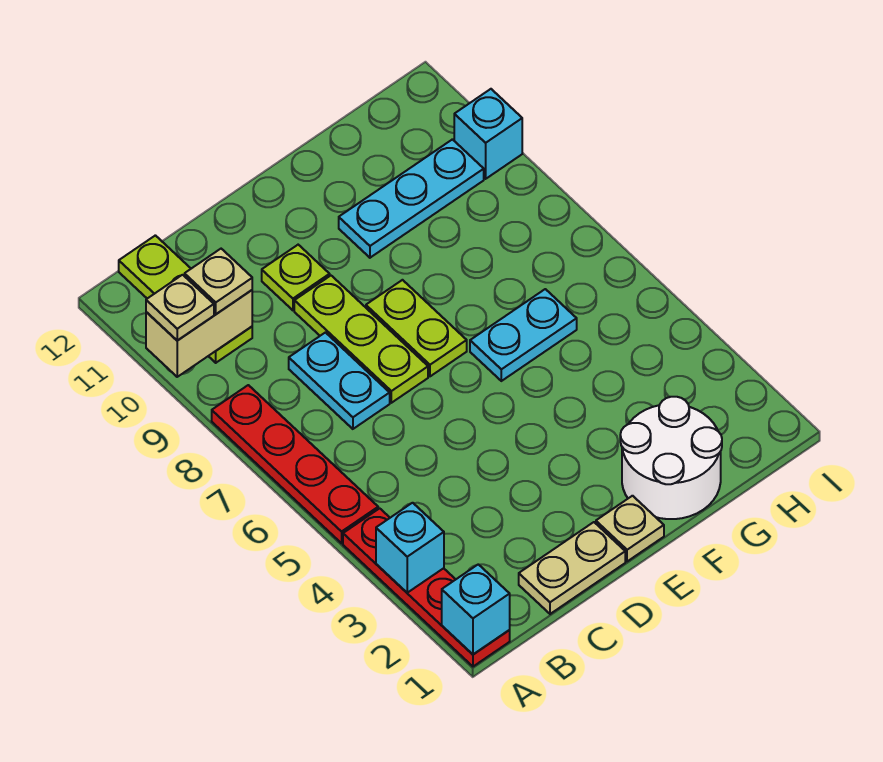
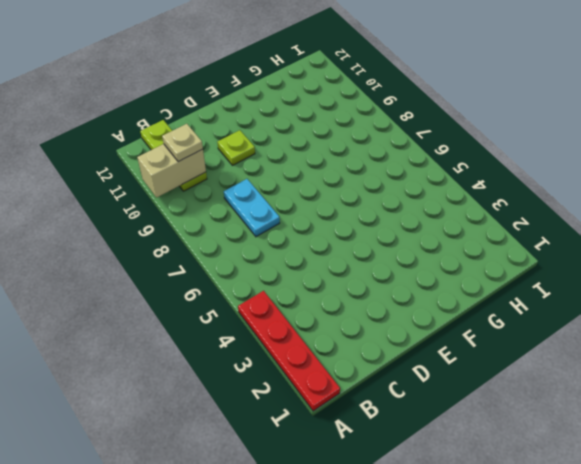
none -> red 1x4 plate [212,385,378,543]
none -> tan 1x2 plate [519,522,625,614]
none -> lime 1x3 plate [294,276,428,403]

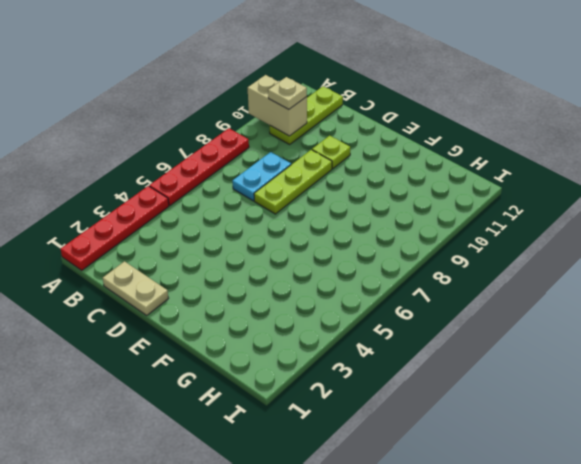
none -> tan 1x1 plate [596,496,664,561]
none -> lime 1x2 plate [366,280,467,376]
none -> white 2x2 round brick [620,397,722,519]

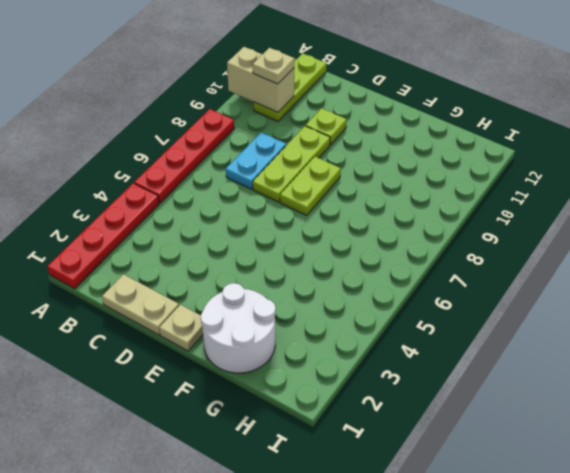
none -> cyan 1x2 plate [470,289,577,381]
none -> cyan 1x3 plate [339,139,484,258]
none -> cyan 1x1 brick [454,89,522,179]

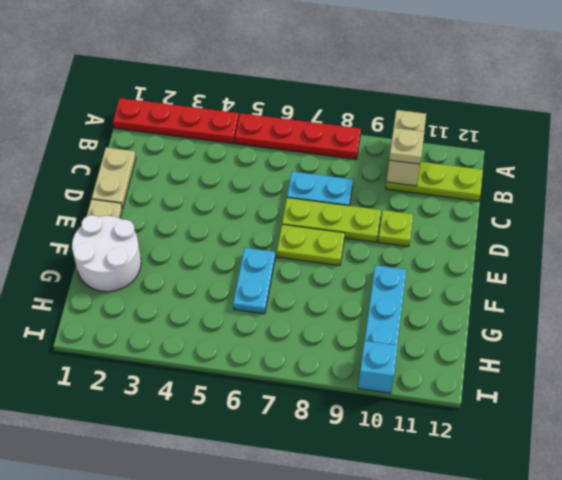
none -> cyan 1x1 brick [442,564,510,654]
none -> cyan 1x1 brick [376,503,444,593]
none -> tan 1x1 plate [146,275,214,341]

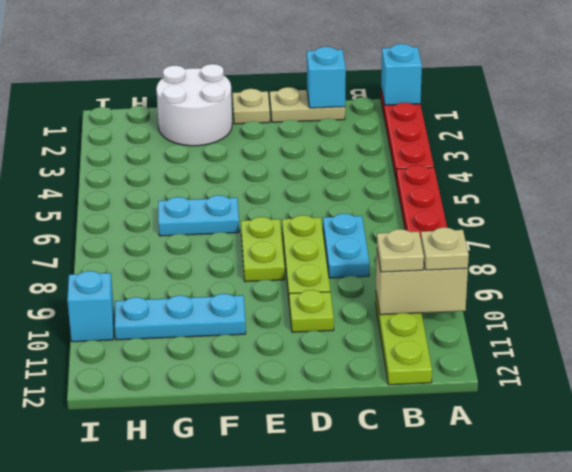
cyan 1x1 brick [307,47,346,108] -> cyan 1x1 brick moved to [376,503,444,593]

